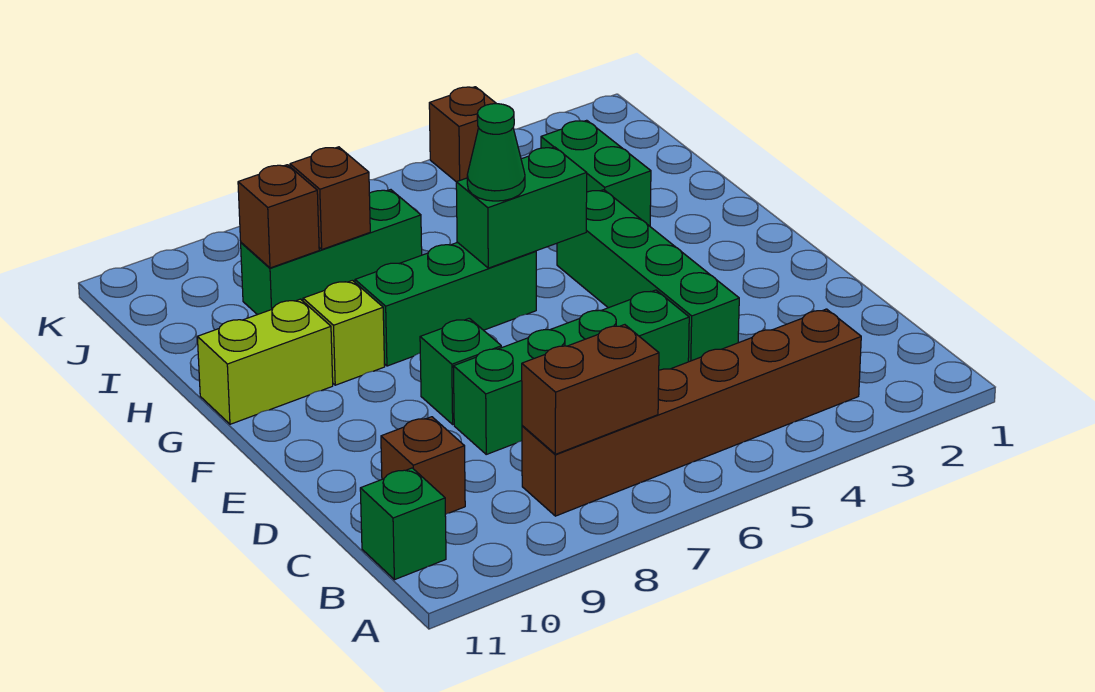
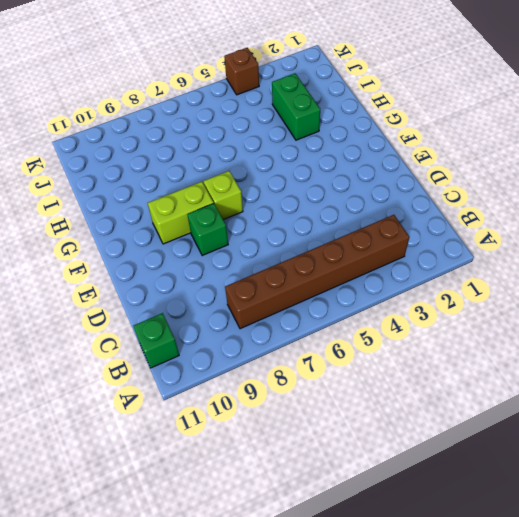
lime 1x1 brick [204,171,243,220] -> lime 1x1 brick moved to [303,280,385,385]
lime 1x2 brick [148,182,214,244] -> lime 1x2 brick moved to [197,299,333,424]
none -> brown 1x1 brick [381,417,465,514]
none -> green 1x4 brick [557,190,739,362]
none -> green 1x4 brick [453,290,689,454]

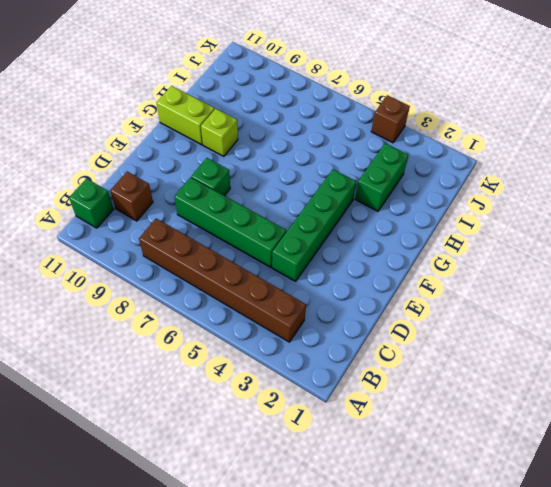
none -> green 1x3 brick [355,242,536,366]
none -> green 1x3 brick [241,190,422,315]
none -> brown 1x2 brick [522,325,659,454]

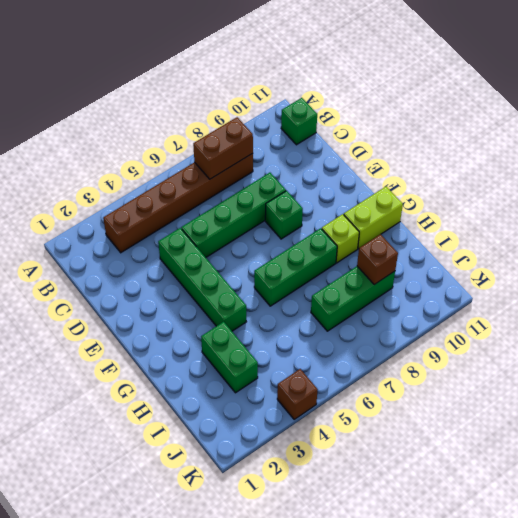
none -> brown 1x1 brick [381,417,465,514]
none -> green 1x2 brick [456,147,587,268]
none -> brown 1x1 brick [290,147,370,249]

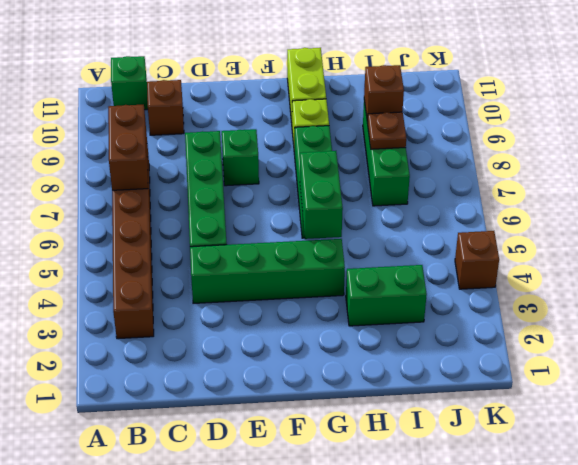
brown 1x1 plate [367,112,406,149] -> brown 1x1 brick [290,147,370,249]
none -> green 1x1 cone [467,104,525,201]

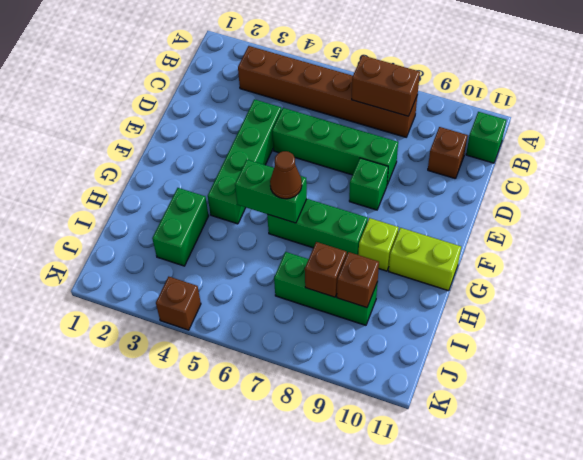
brown 1x1 cone [270,151,302,199] -> green 1x1 cone [467,104,525,201]

